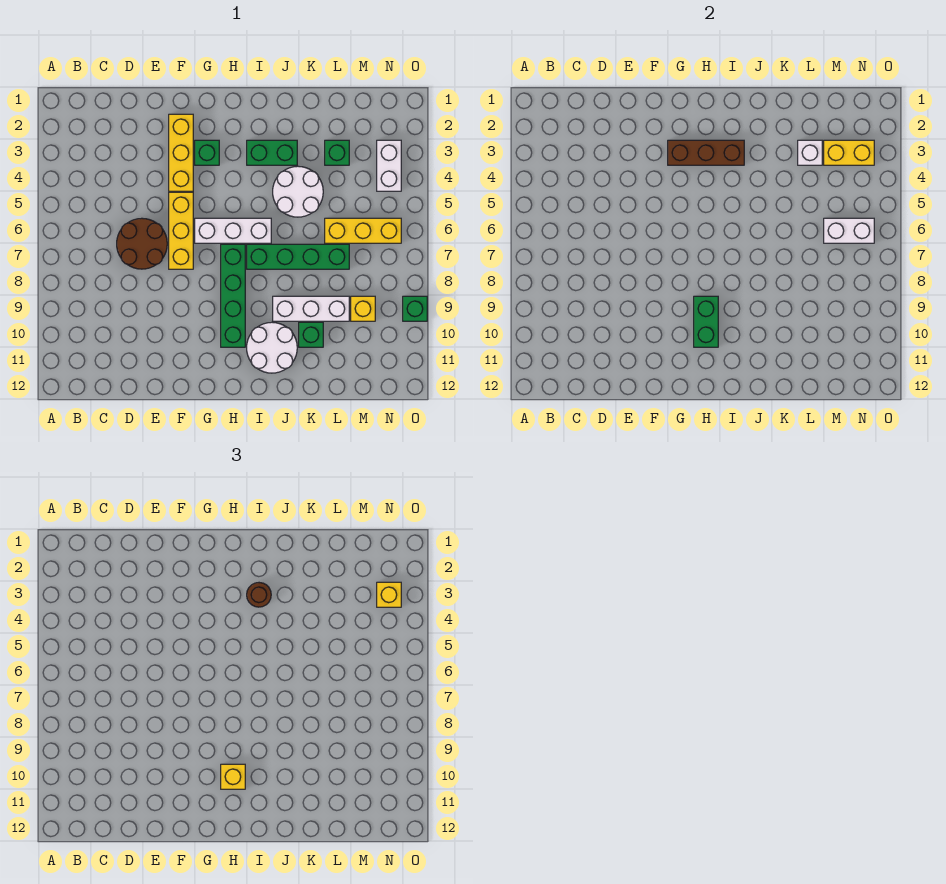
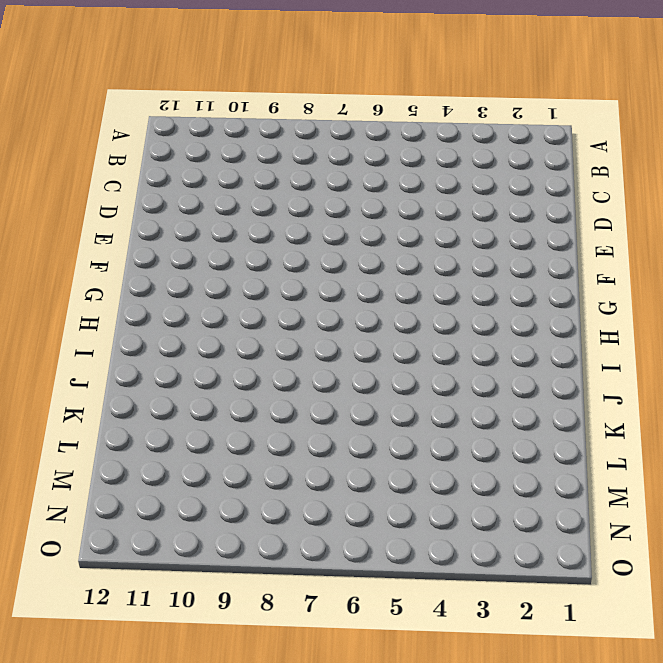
none -> brown 2x2 round brick [117,218,167,269]
none -> yellow 1x3 brick [169,114,193,191]
none -> yellow 1x3 brick [169,192,193,269]

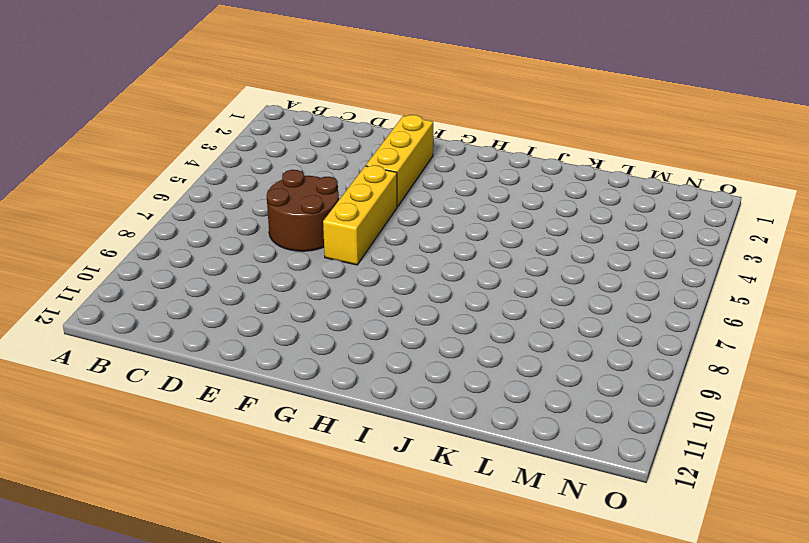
none -> green 1x1 brick [195,140,219,165]
none -> white 1x3 brick [195,218,271,243]
none -> green 1x4 brick [221,244,245,347]

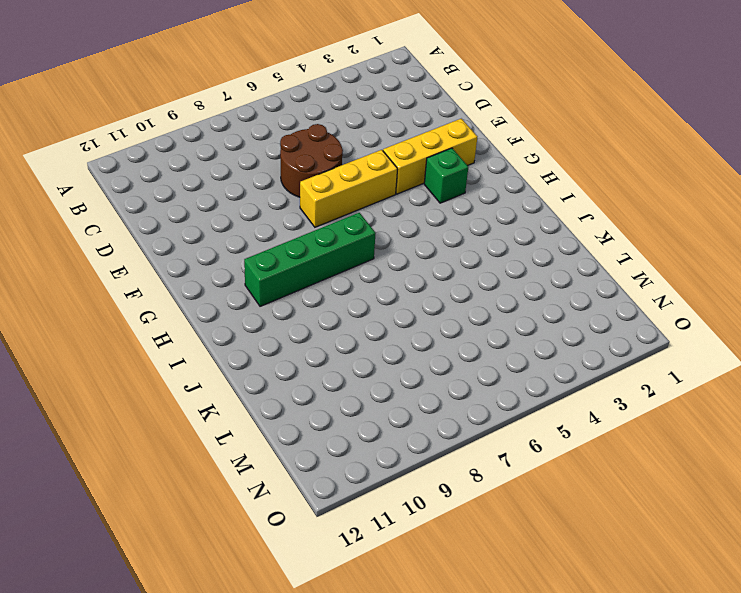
none -> white 1x3 brick [195,218,271,243]
none -> green 1x2 brick [247,140,297,165]
none -> green 1x4 brick [247,244,349,269]

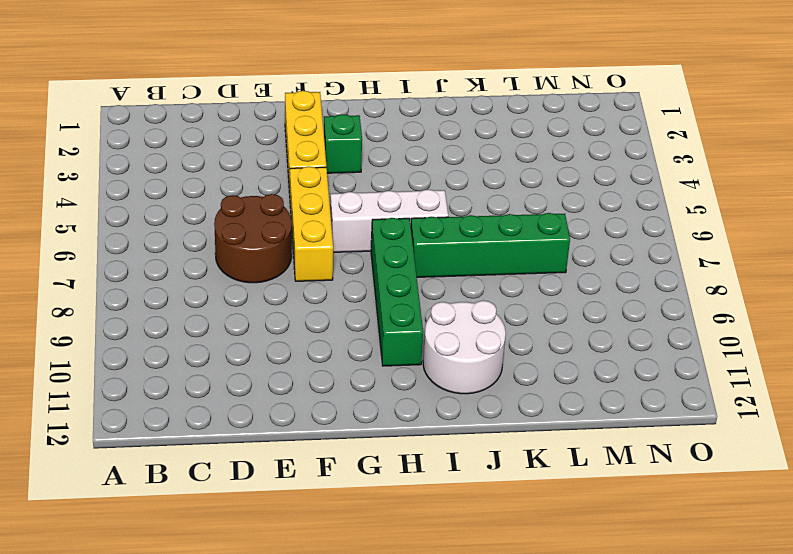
none -> green 1x2 brick [247,140,297,165]
none -> white 2x2 round brick [273,166,323,217]
none -> white 1x3 brick [273,296,349,321]

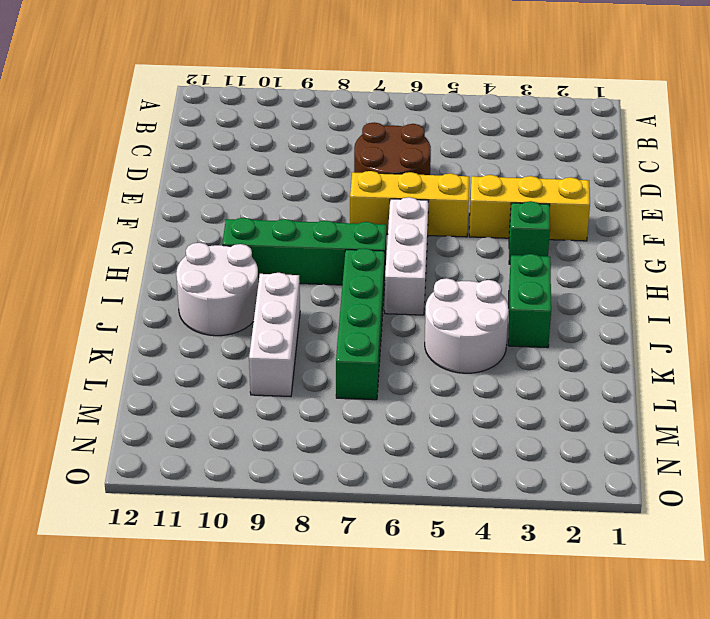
none -> green 1x1 brick [299,322,323,347]
none -> green 1x1 brick [325,140,349,165]
none -> yellow 1x3 brick [325,218,401,243]

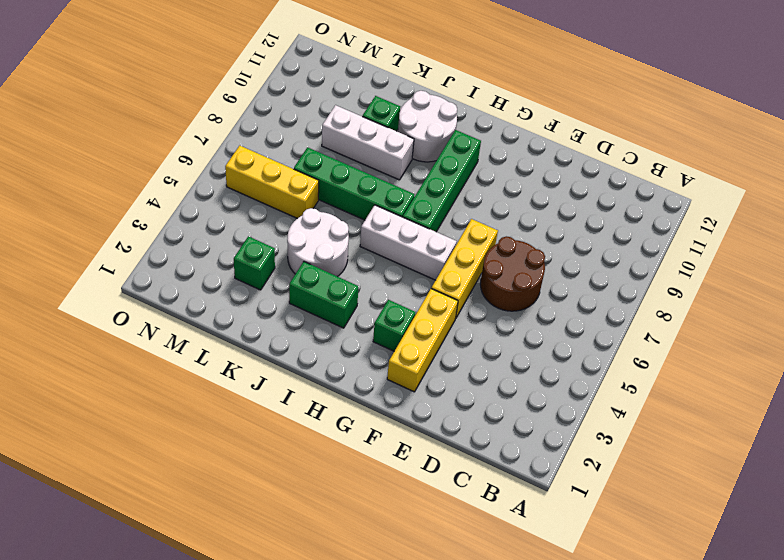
none -> yellow 1x1 brick [351,296,375,321]
none -> white 1x2 brick [377,140,401,191]
none -> green 1x1 brick [403,296,427,321]

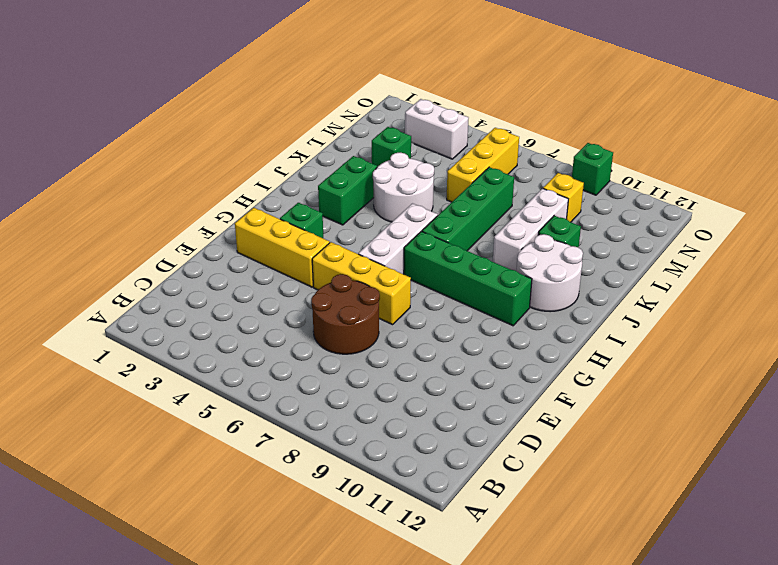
none -> brown 1x3 brick [668,140,744,165]
none -> green 1x2 brick [694,296,718,347]
none -> white 1x1 brick [798,140,822,165]

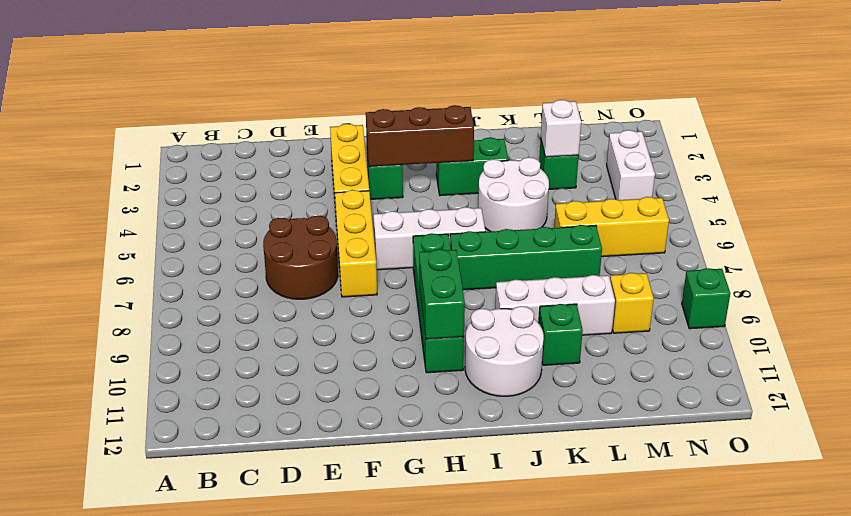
none -> yellow 1x2 brick [824,140,874,165]
none -> white 1x2 brick [824,218,874,243]
none -> yellow 1x1 brick [221,764,245,789]

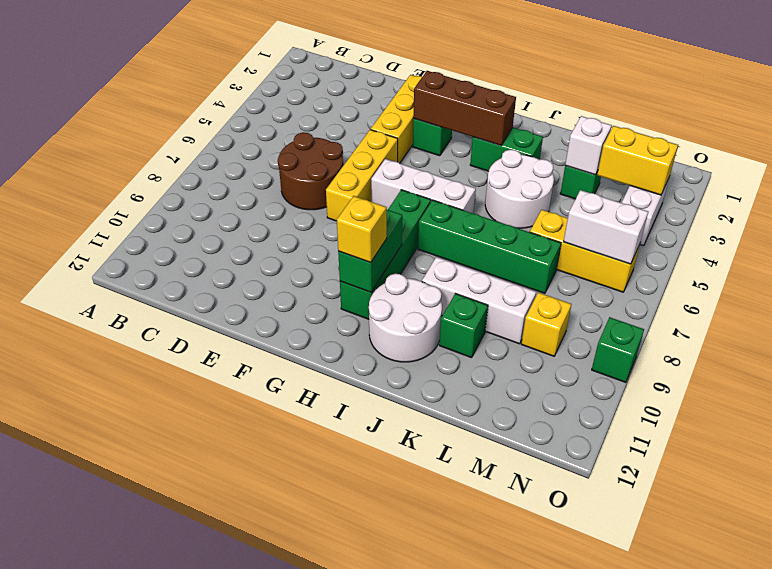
none -> brown 1x1 round brick [247,583,271,607]
none -> yellow 1x1 brick [377,582,401,607]

